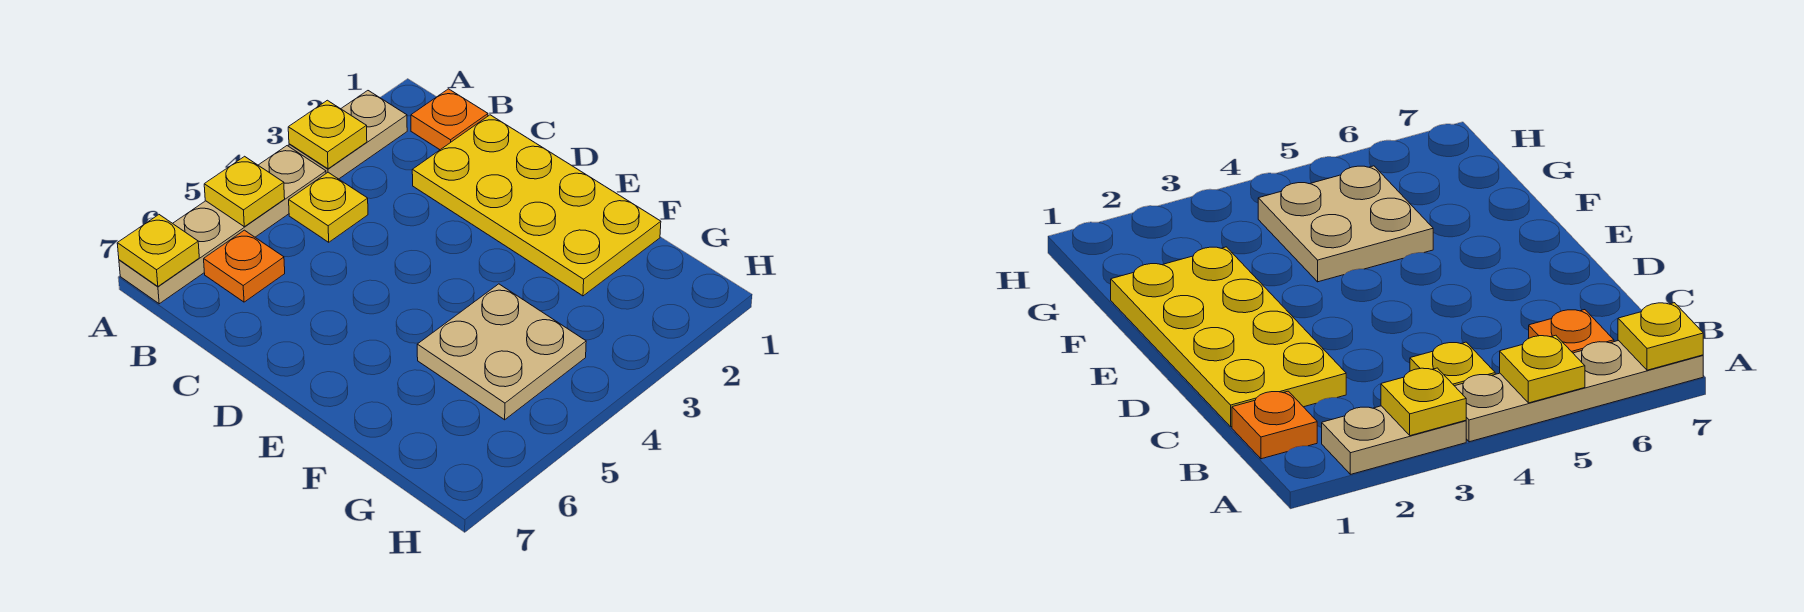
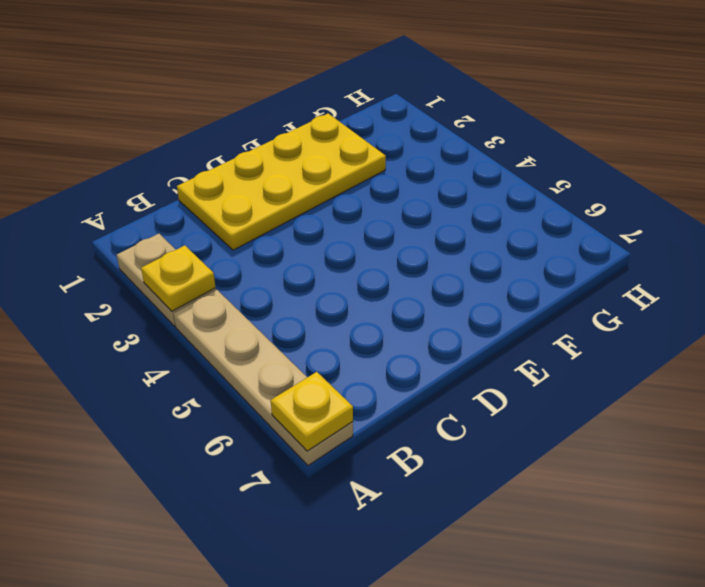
none -> orange 1x1 plate [411,89,488,150]
none -> yellow 1x1 plate [289,172,368,242]

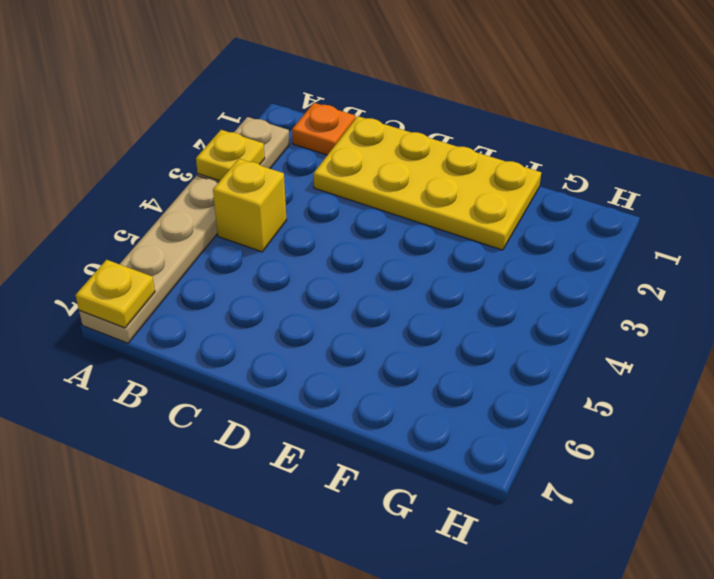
yellow 1x1 brick [213,159,287,252] -> yellow 1x1 plate [289,172,368,242]
none -> orange 1x1 plate [204,230,285,302]
none -> tan 2x2 plate [417,284,586,420]

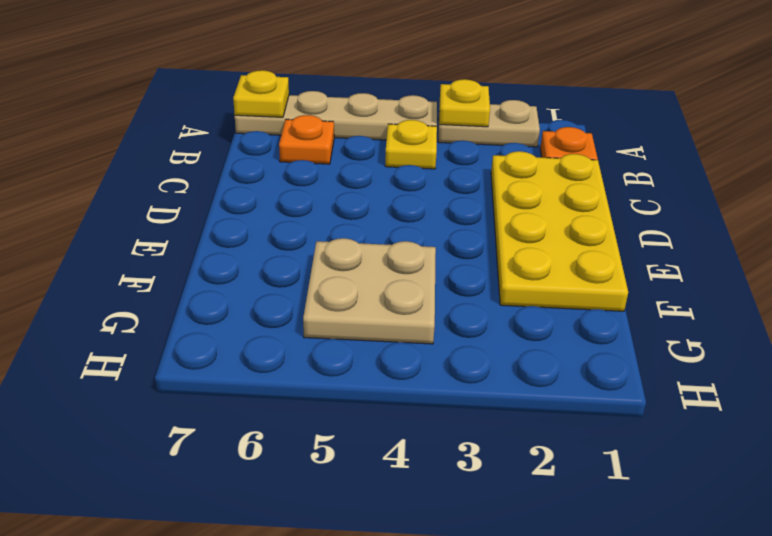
none -> yellow 1x1 plate [204,156,285,227]

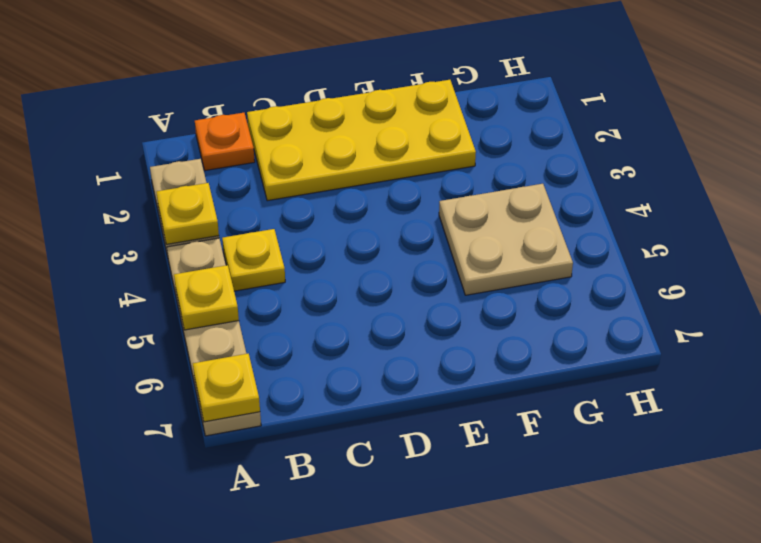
none -> orange 1x1 plate [204,230,285,302]

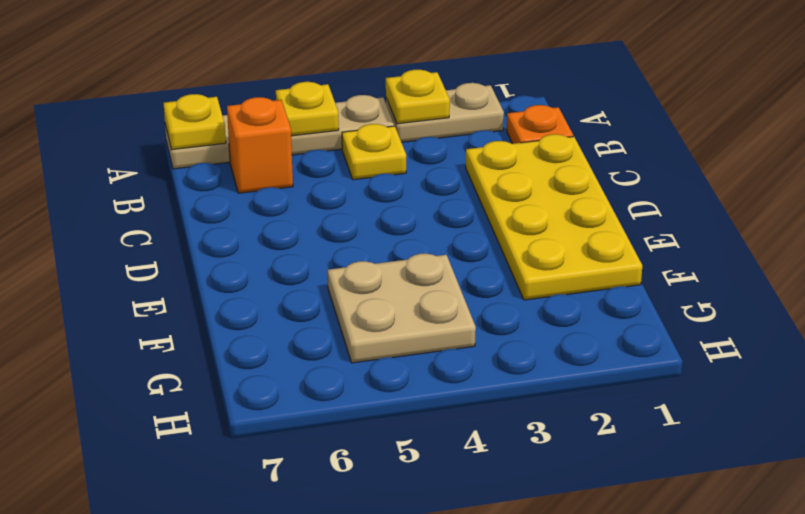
orange 1x1 brick [227,97,293,193] -> orange 1x1 plate [204,230,285,302]

